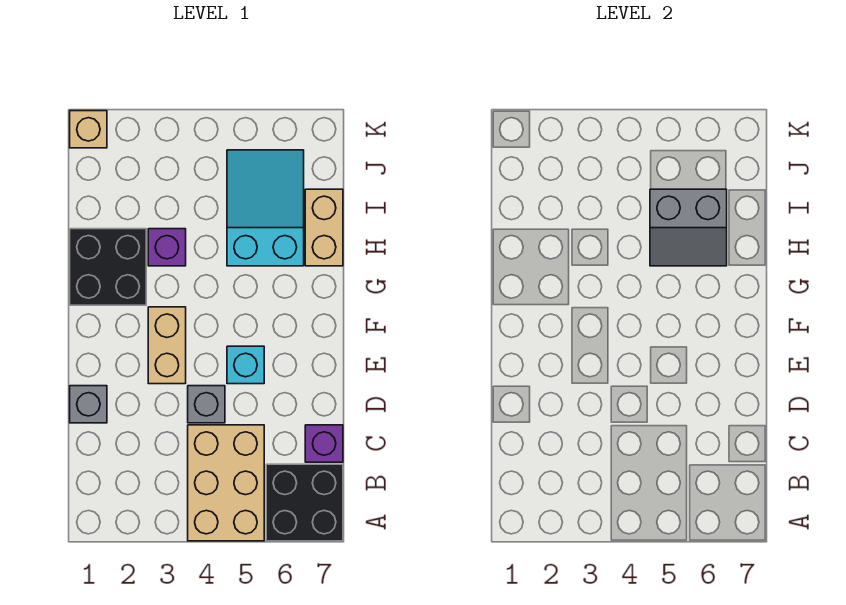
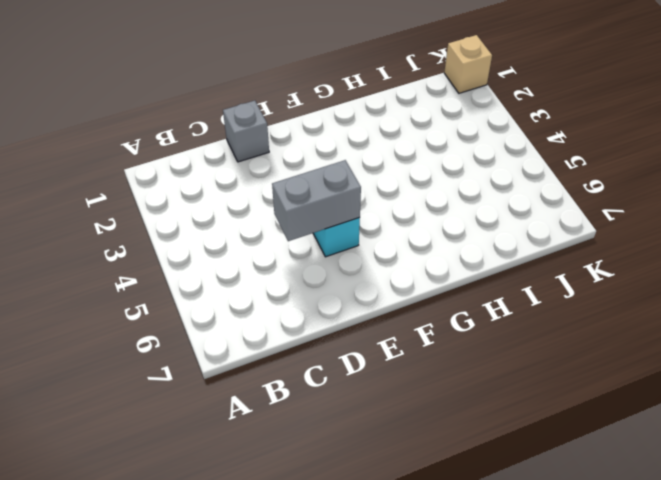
grey 1x2 brick [272,160,361,241] -> none
none -> tan 2x3 brick [188,425,264,541]
none -> black 2x2 brick [266,464,343,541]
none -> purple 1x1 brick [305,425,343,462]

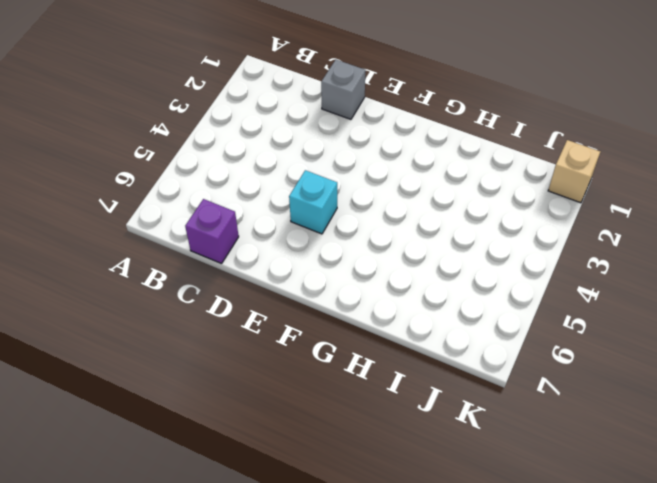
none -> tan 2x3 brick [188,425,264,541]
none -> black 2x2 brick [266,464,343,541]
none -> grey 1x1 brick [188,386,225,423]

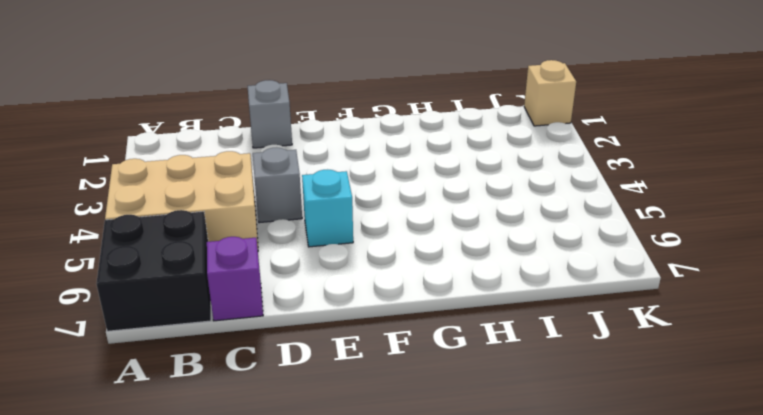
none -> tan 1x2 brick [148,307,186,384]
none -> black 2x2 brick [70,229,146,305]
none -> purple 1x1 brick [148,229,186,266]

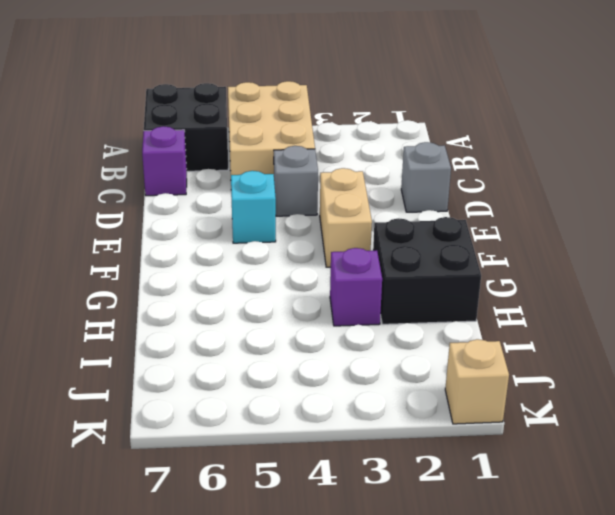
none -> cyan 2x3 slope [227,150,304,266]
none -> tan 1x2 brick [305,189,343,266]
none -> grey 2x2 slope [650,189,727,266]

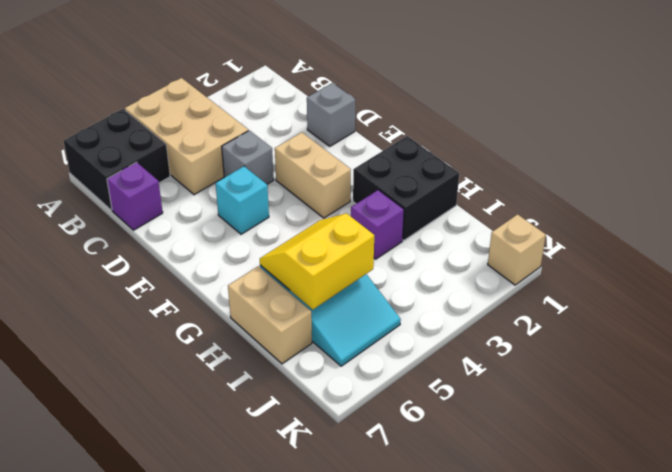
yellow 2x2 slope [260,213,374,310] -> grey 2x2 slope [650,189,727,266]

